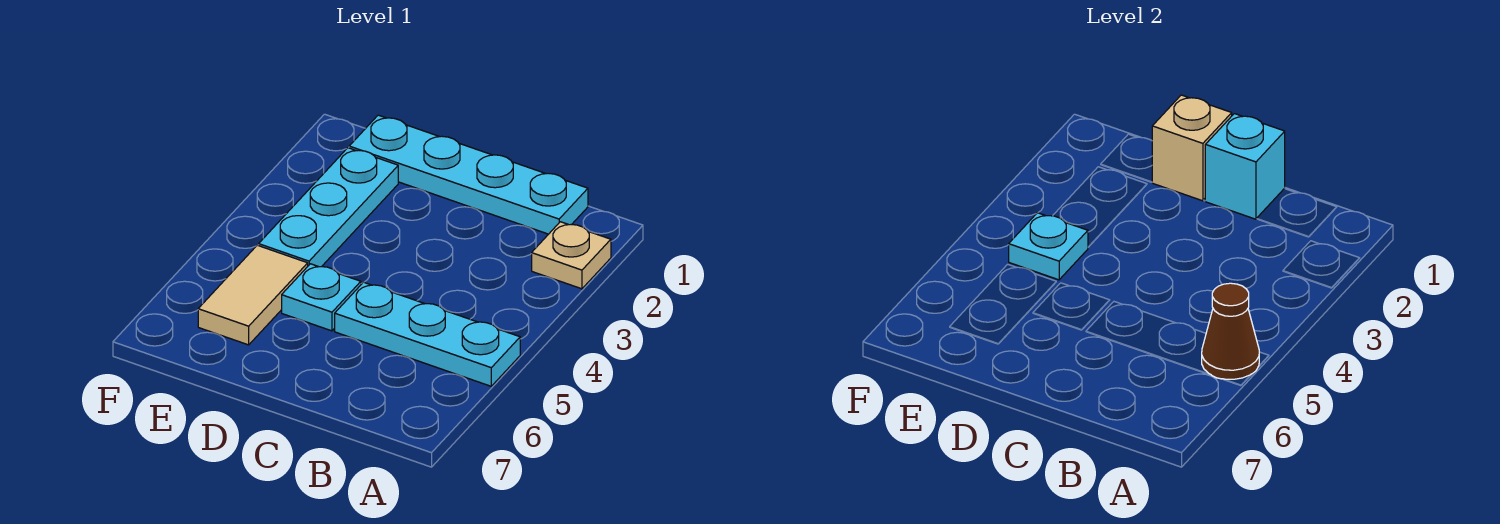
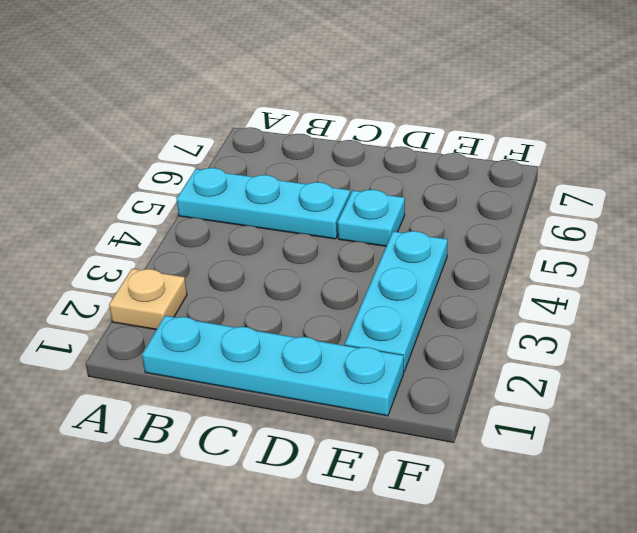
none -> tan 1x2 tile [198,245,308,345]
none -> brown 1x1 cone [1202,283,1259,379]

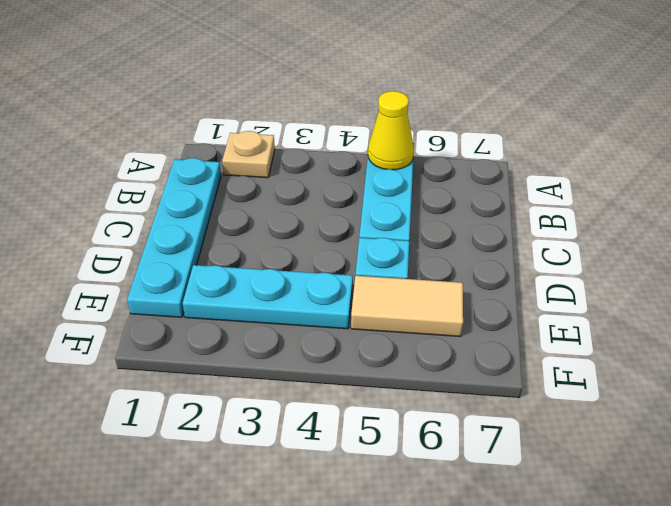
yellow 1x1 cone [368,91,414,170] -> brown 1x1 cone [1202,283,1259,379]
none -> cyan 1x1 brick [1205,114,1285,219]
none -> tan 1x1 brick [1152,95,1232,201]

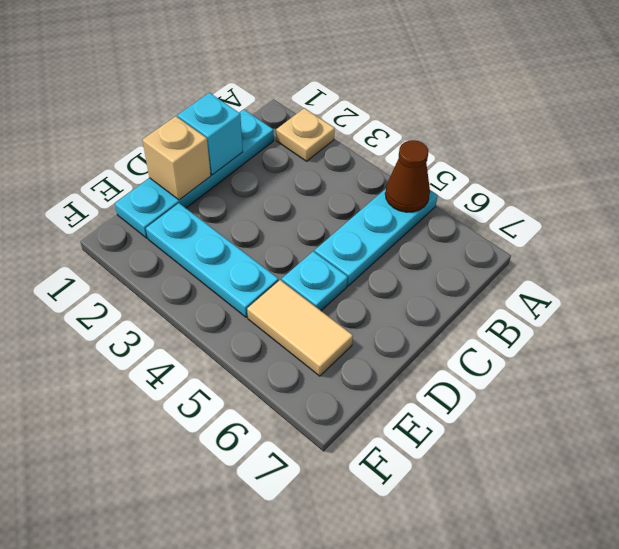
none -> cyan 1x1 plate [1009,213,1088,280]

